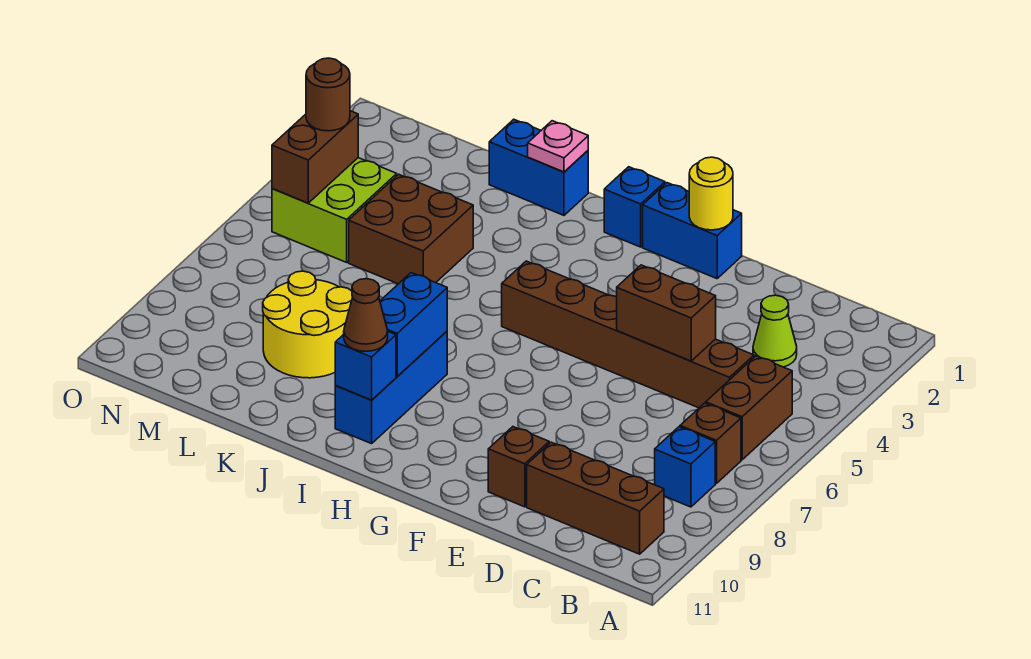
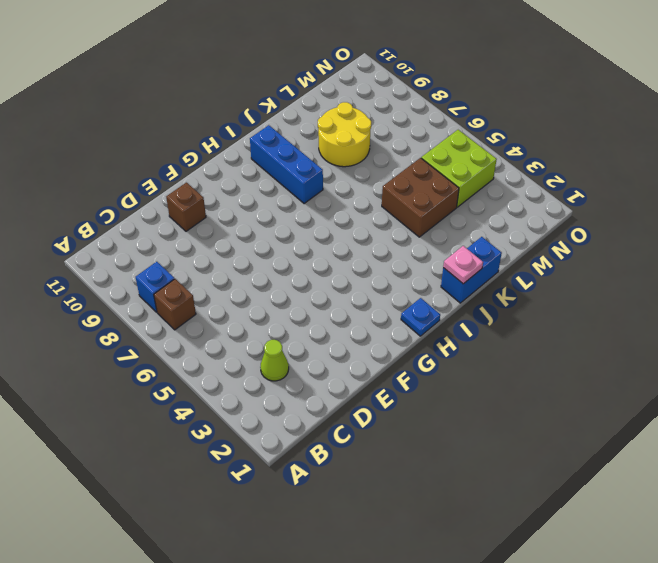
blue 1x1 plate [401,298,440,336] -> blue 1x1 brick [604,167,665,247]
none -> brown 1x2 brick [706,356,792,460]
none -> brown 1x3 brick [527,442,664,554]
none -> brown 1x6 brick [502,261,754,408]

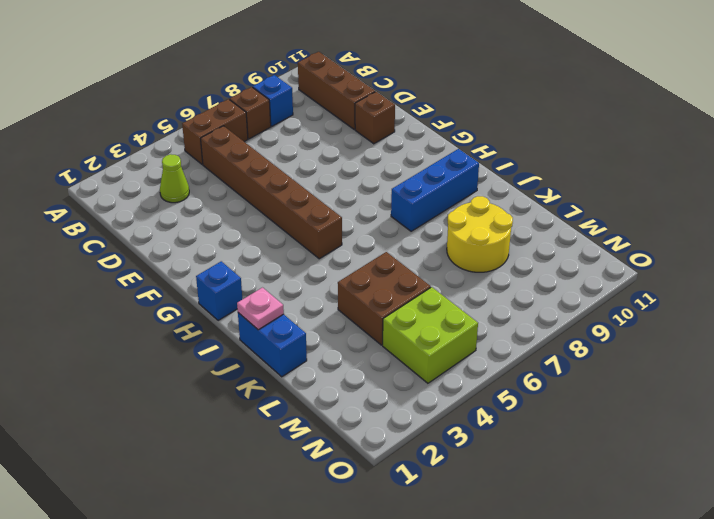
none -> blue 1x2 brick [643,183,742,279]
none -> brown 1x2 brick [617,265,716,361]
none -> yellow 1x1 round brick [689,157,733,230]

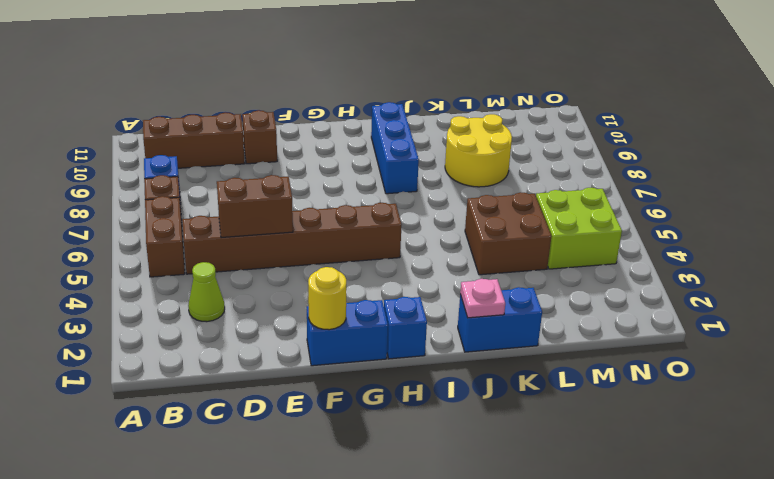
none -> blue 1x2 brick [380,273,447,377]
none -> blue 1x1 brick [335,332,396,400]
none -> brown 1x2 brick [272,111,358,203]

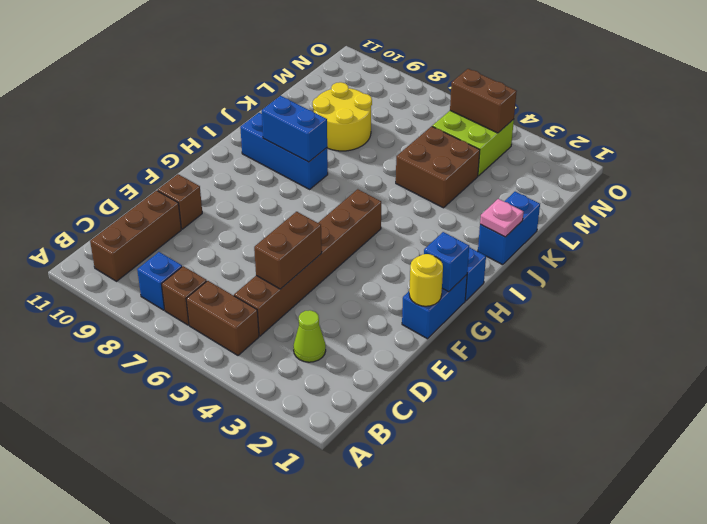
blue 1x1 brick [424,232,469,292] -> blue 1x1 brick moved to [335,332,396,400]
none -> brown 1x1 cone [344,279,388,351]
none -> brown 1x1 round brick [306,58,350,131]

